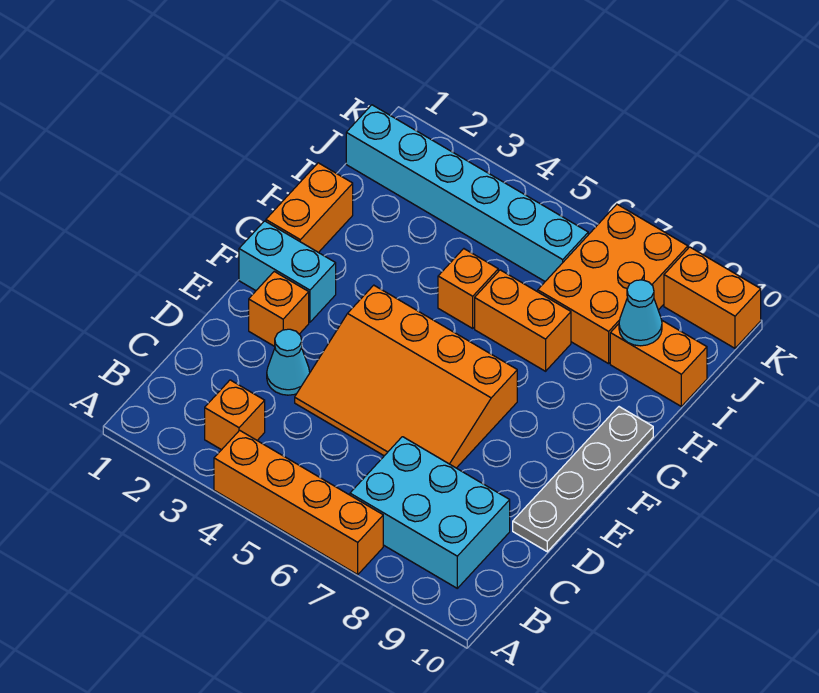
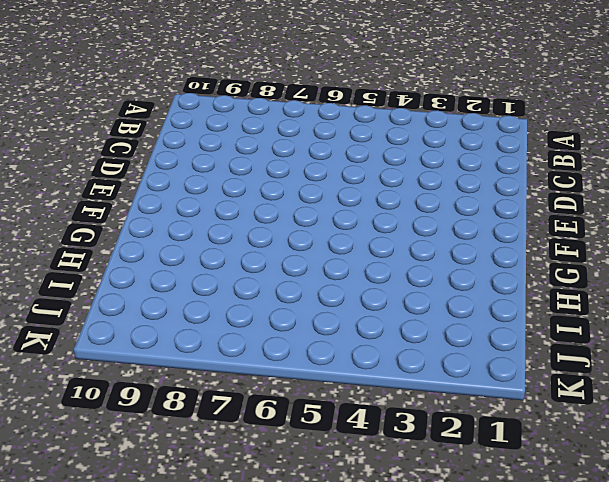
none -> orange 1x4 brick [214,430,383,575]
none -> orange 1x1 brick [205,380,265,450]
none -> cyan 2x3 brick [350,437,510,588]

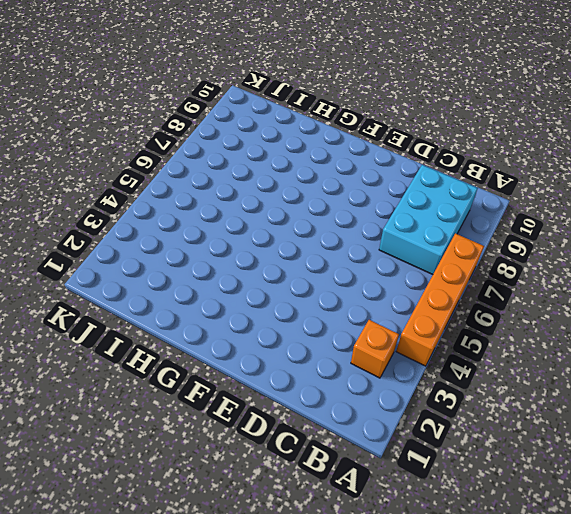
none -> cyan 1x1 cone [267,329,310,395]
none -> orange 3x4 slope [295,285,517,468]
none -> grey 1x4 plate [513,407,653,552]

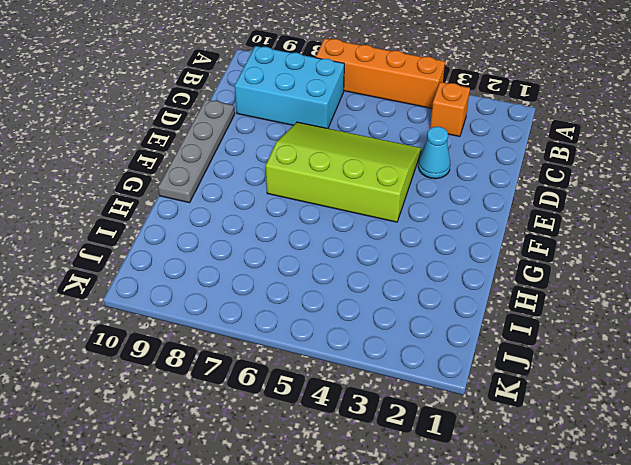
lime 3x4 slope [266,122,421,222] -> orange 3x4 slope [295,285,517,468]
none -> orange 1x1 brick [249,272,309,347]
none -> cyan 1x2 brick [239,221,336,322]
none -> orange 1x2 brick [266,163,353,253]

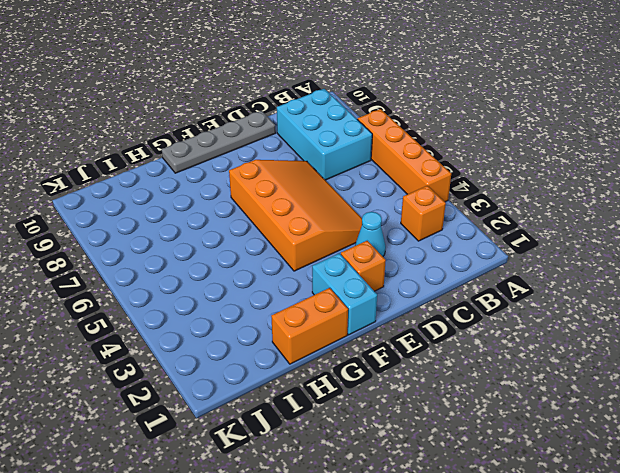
none -> orange 1x1 brick [438,249,498,328]
none -> orange 1x2 brick [475,270,571,371]
none -> orange 2x3 brick [538,204,688,364]

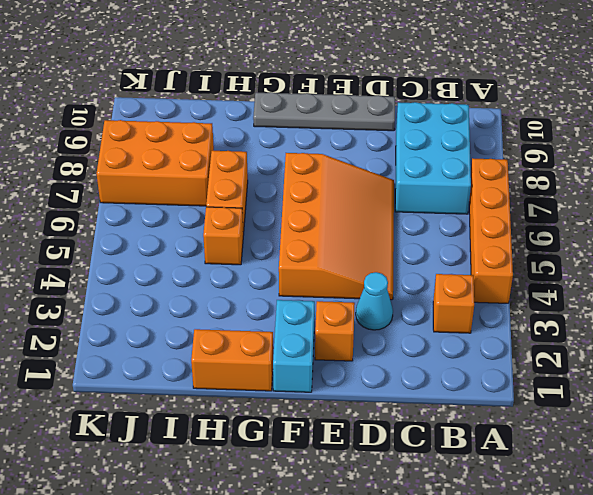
none -> orange 1x2 brick [610,321,707,406]
none -> cyan 1x6 brick [346,105,588,281]
none -> orange 1x2 brick [664,247,761,348]

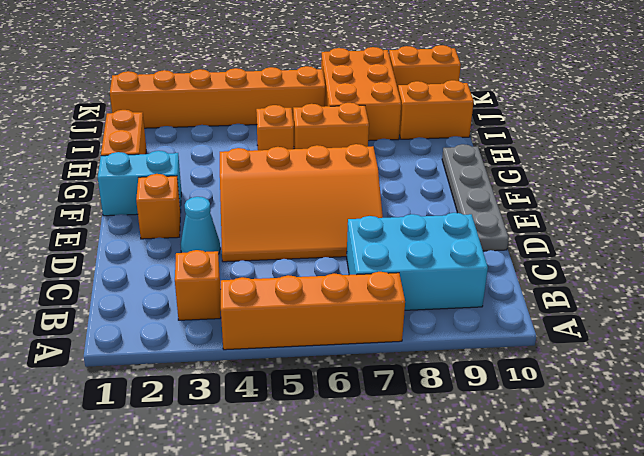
orange 1x6 brick [110,66,325,128] -> cyan 1x6 brick [346,105,588,281]
none -> cyan 1x1 cone [619,280,662,346]

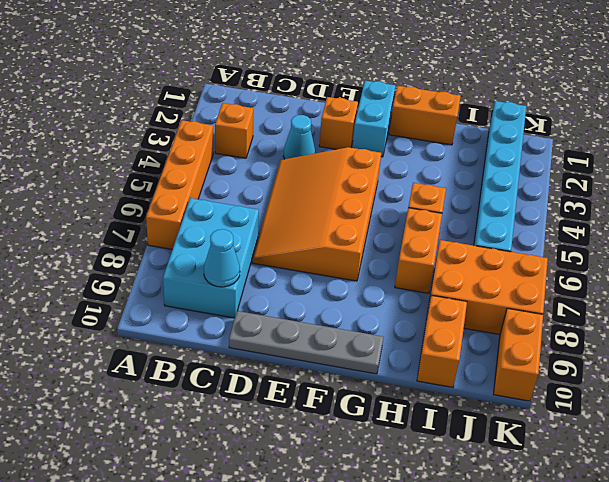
cyan 1x1 cone [204,229,240,287] -> cyan 1x1 cone moved to [619,280,662,346]

